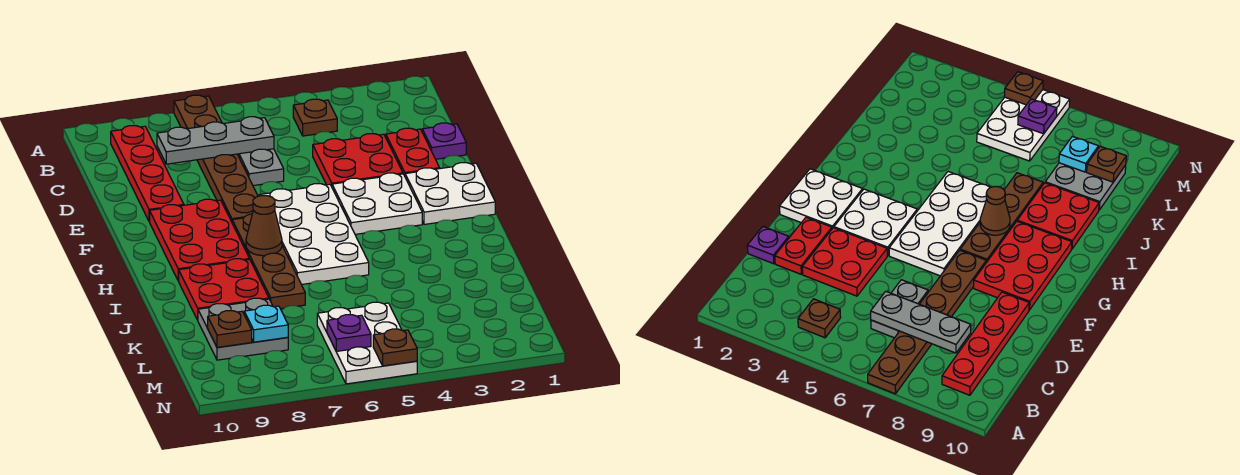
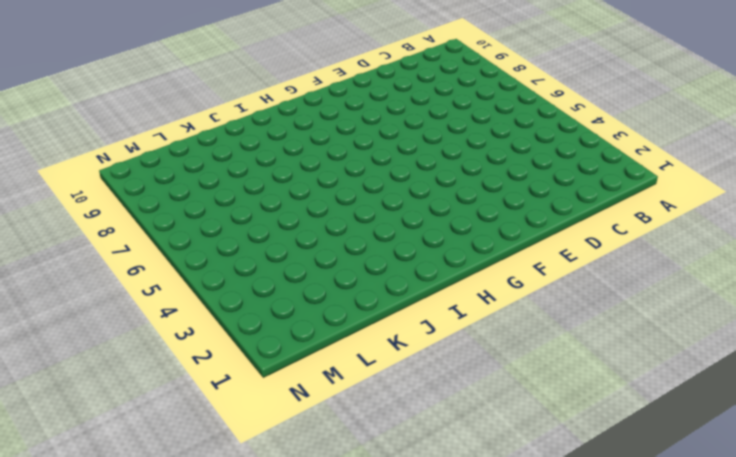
none -> brown 1x6 plate [174,95,258,222]
none -> brown 1x1 plate [293,99,337,136]
none -> red 1x4 plate [111,126,184,222]

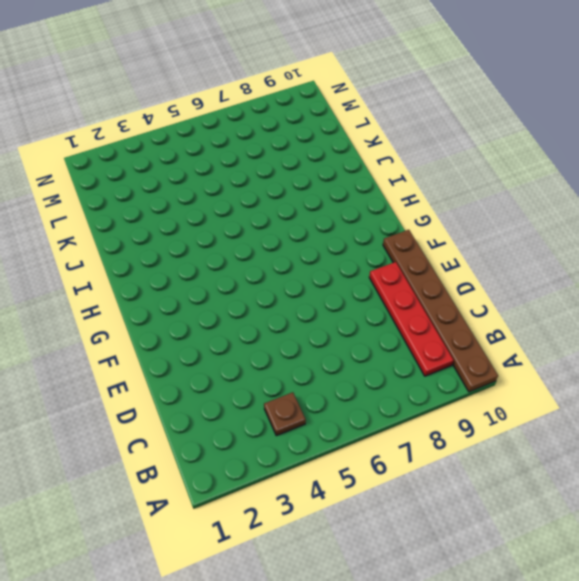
brown 1x6 plate [383,230,498,392] -> brown 1x6 plate moved to [174,95,258,222]
none -> grey 1x2 plate [238,149,284,186]
none -> purple 1x1 plate [422,123,466,159]
none -> red 1x2 plate [386,128,440,176]

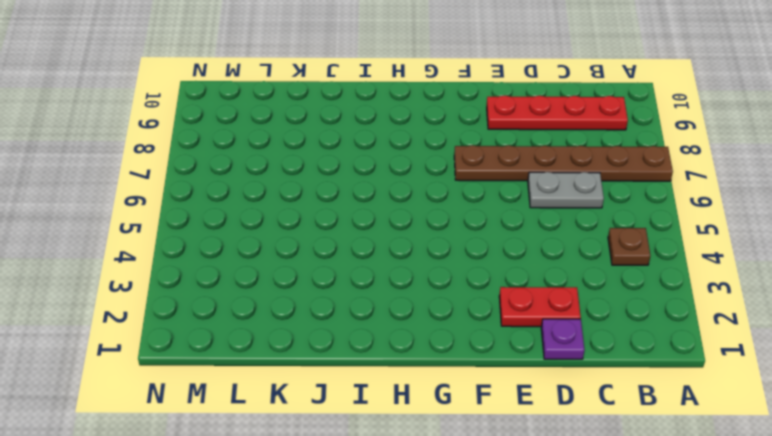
none -> red 2x2 plate [313,134,403,186]
none -> white 2x2 plate [405,163,495,224]
none -> white 2x2 plate [332,173,422,234]

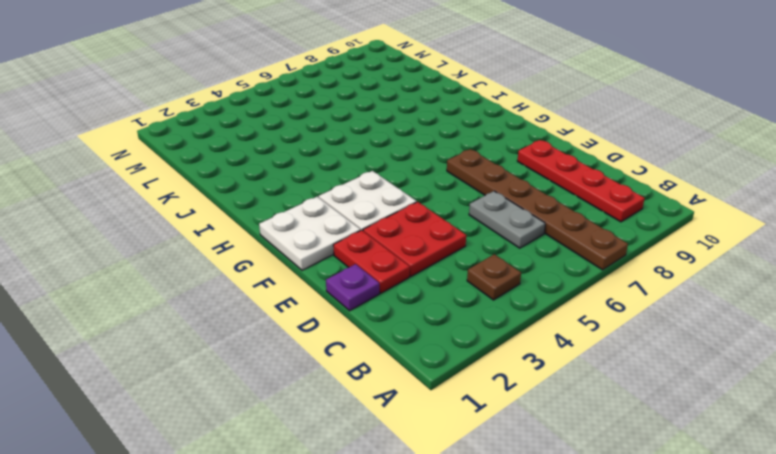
none -> white 2x4 plate [259,184,369,284]
none -> red 2x3 plate [150,199,249,281]
none -> brown 1x4 plate [232,214,305,309]

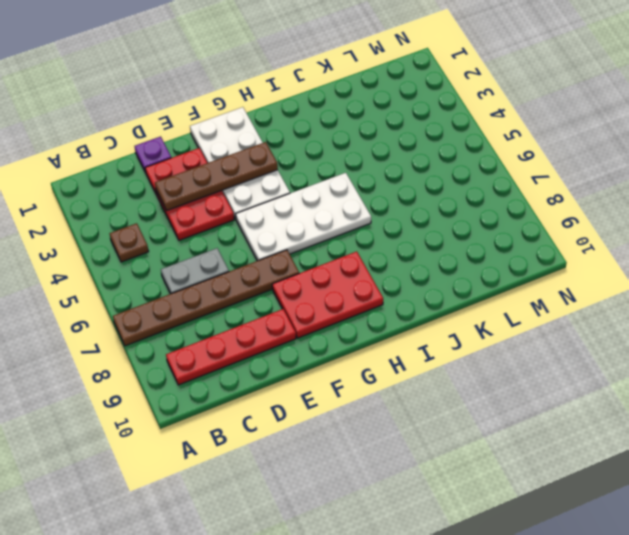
brown 1x4 plate [155,142,278,211] -> brown 1x4 plate moved to [232,214,305,309]
none -> red 2x2 plate [179,259,269,320]
none -> grey 2x2 plate [198,298,288,360]
none -> white 2x3 plate [317,302,417,384]

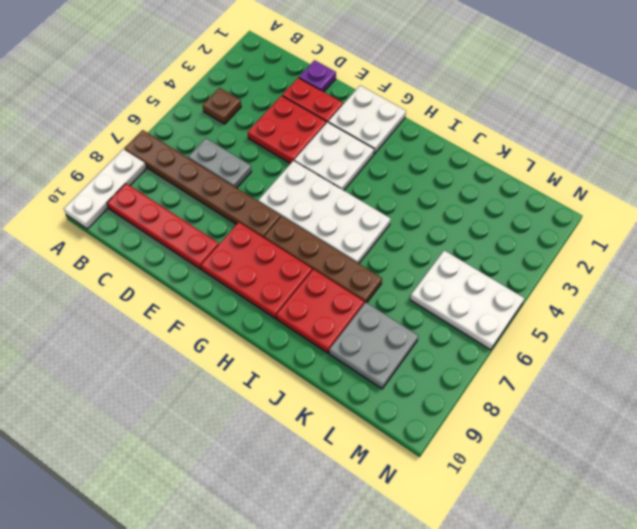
white 1x3 plate [64,149,146,229] -> none
none -> grey 1x3 plate [157,117,274,164]
none -> brown 1x1 cone [246,196,282,256]
none -> cyan 1x1 plate [244,305,288,342]

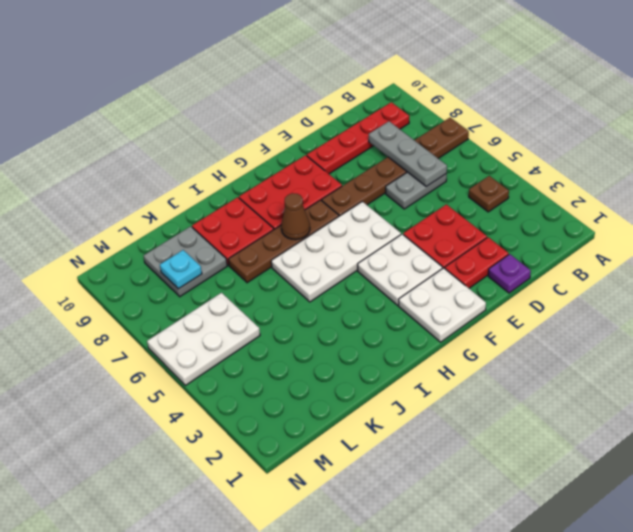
none -> brown 1x1 plate [208,311,252,347]
none -> purple 1x1 plate [327,315,371,351]
none -> brown 1x1 plate [373,329,417,366]

